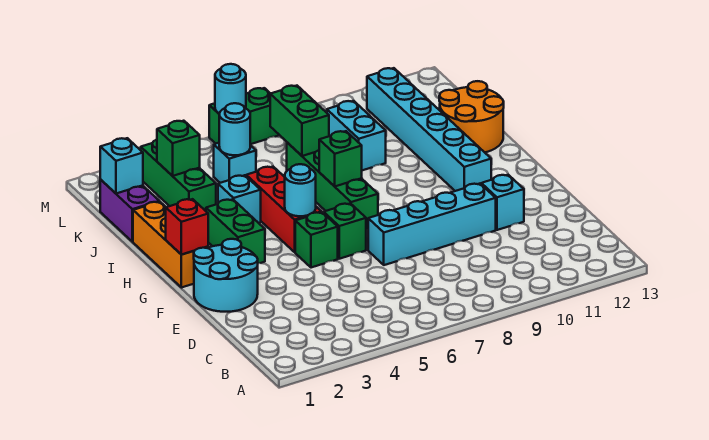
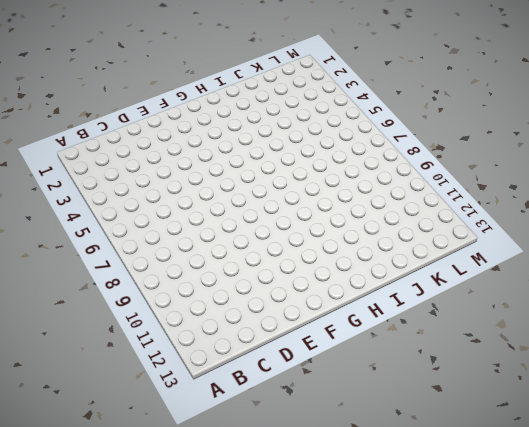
none -> cyan 2x2 round brick [194,239,258,312]
none -> cyan 1x4 brick [368,184,496,265]
none -> cyan 1x1 brick [481,175,524,230]

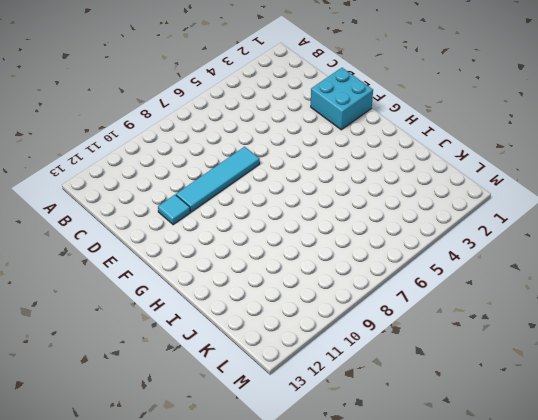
cyan 2x2 brick [311,68,373,130] -> cyan 2x2 round brick [194,239,258,312]
cyan 1x4 tile [176,147,260,212] -> cyan 1x4 brick [368,184,496,265]
cyan 1x1 tile [158,195,190,225] -> cyan 1x1 brick [481,175,524,230]
none -> green 1x1 brick [295,212,338,268]
none -> green 1x1 brick [324,203,366,259]
none -> orange 1x3 brick [133,202,208,288]

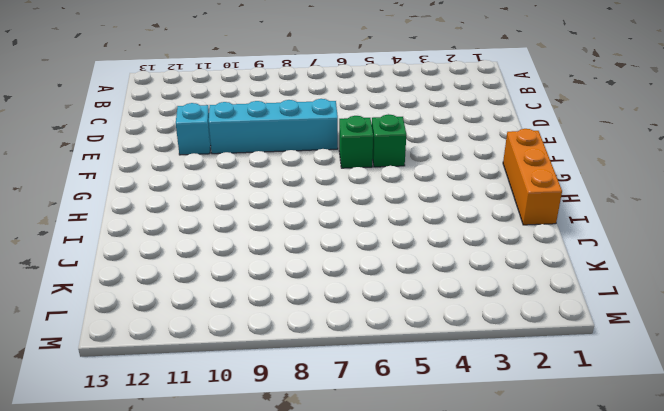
none -> cyan 2x2 round brick [194,239,258,312]
none -> green 1x2 brick [206,199,265,263]
none -> red 1x3 brick [246,167,321,252]

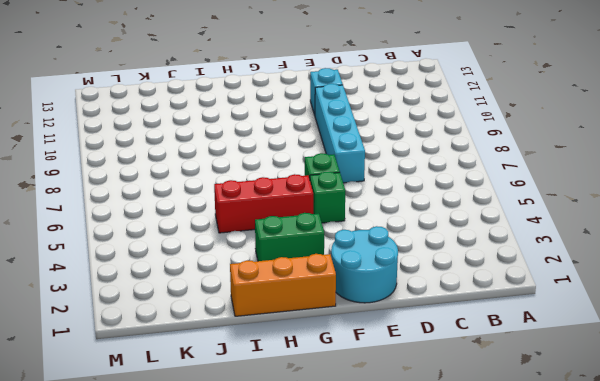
none -> green 1x4 brick [287,143,378,230]
none -> cyan 1x6 brick [367,68,491,191]
none -> cyan 1x1 brick [218,175,261,223]

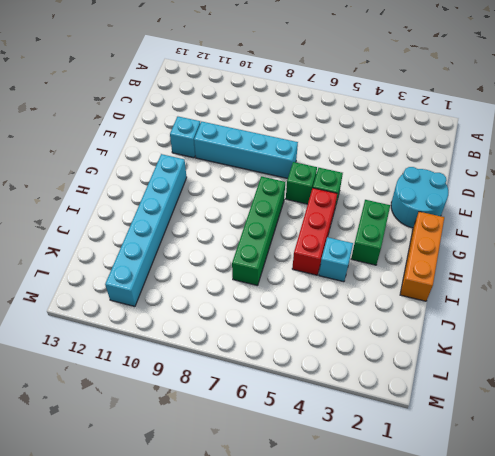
none -> orange 2x2 round brick [439,81,504,152]
none -> purple 1x2 brick [100,180,160,242]
none -> green 1x3 brick [141,140,216,211]

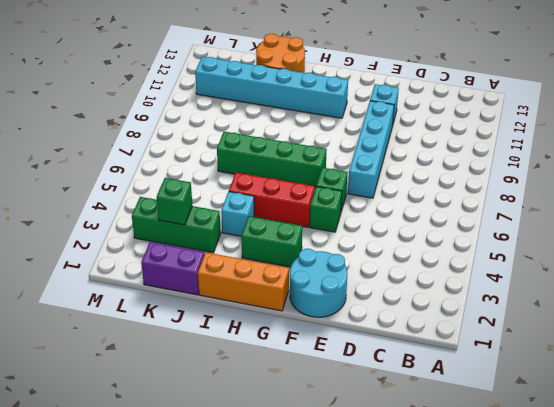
none -> cyan 1x2 brick [327,101,386,170]
none -> cyan 1x1 brick [214,143,256,183]
none -> green 1x2 brick [209,88,279,144]

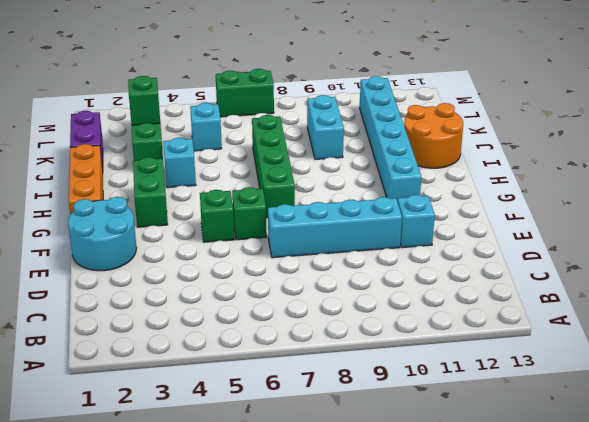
none -> red 1x3 brick [246,167,321,252]
none -> red 1x1 brick [166,199,208,255]
none -> cyan 1x1 round brick [285,164,316,216]

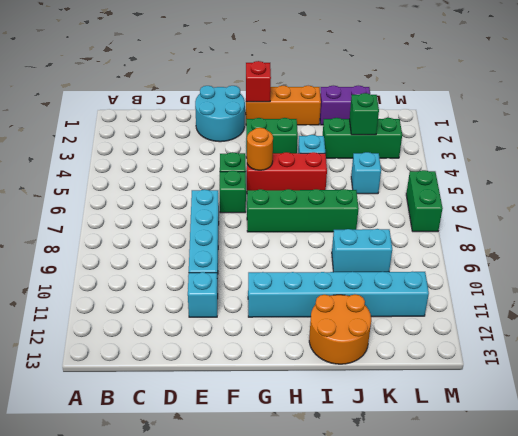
orange 1x1 round brick [247,128,273,170] -> cyan 1x1 round brick [285,164,316,216]
none -> green 1x1 brick [319,131,362,186]
none -> green 1x2 brick [270,86,329,156]
none -> cyan 1x1 brick [100,138,143,194]

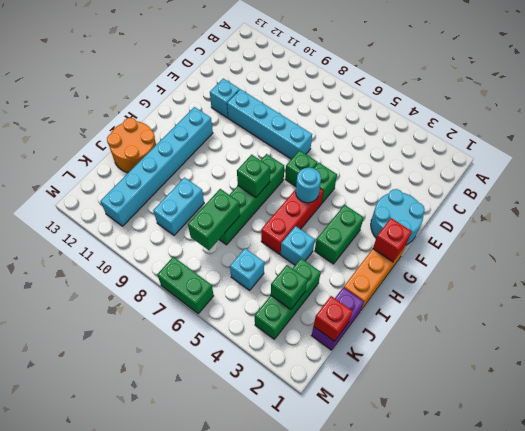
red 1x1 brick [314,296,353,341] -> cyan 1x1 brick [100,138,143,194]
none -> cyan 1x1 round brick [219,103,250,155]
none -> cyan 1x1 round brick [215,64,246,113]

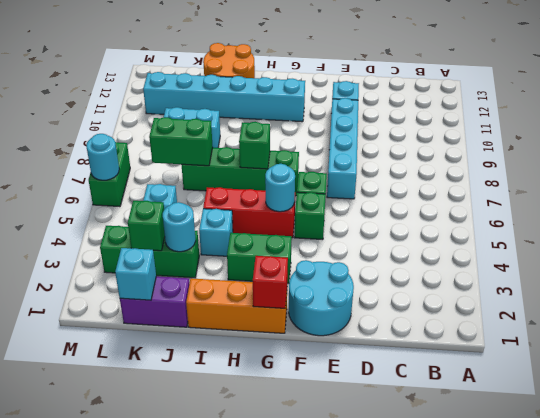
cyan 1x1 round brick [163,202,196,252] -> cyan 1x1 round brick moved to [219,103,250,155]

